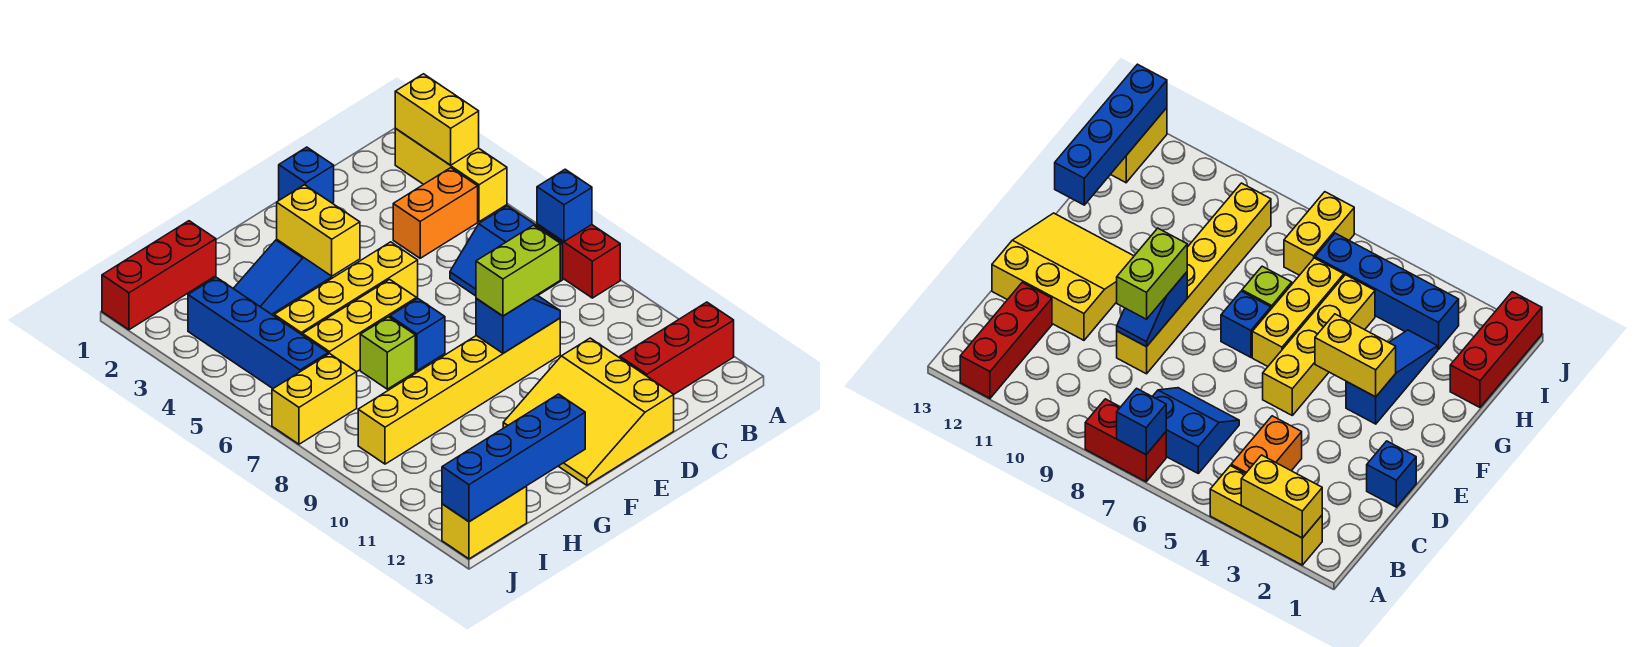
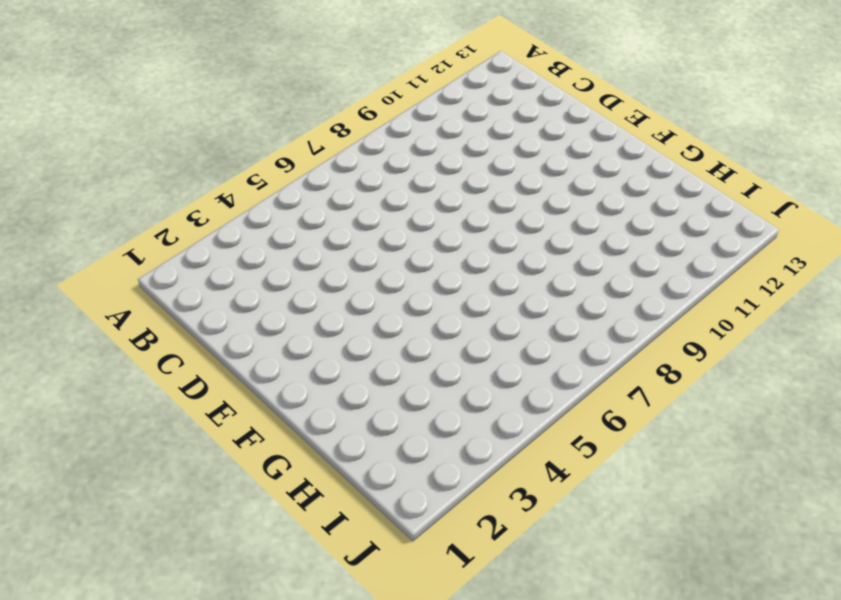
none -> yellow 1x3 brick [395,129,507,222]
none -> red 1x2 brick [537,224,620,298]
none -> red 1x3 brick [620,302,734,394]

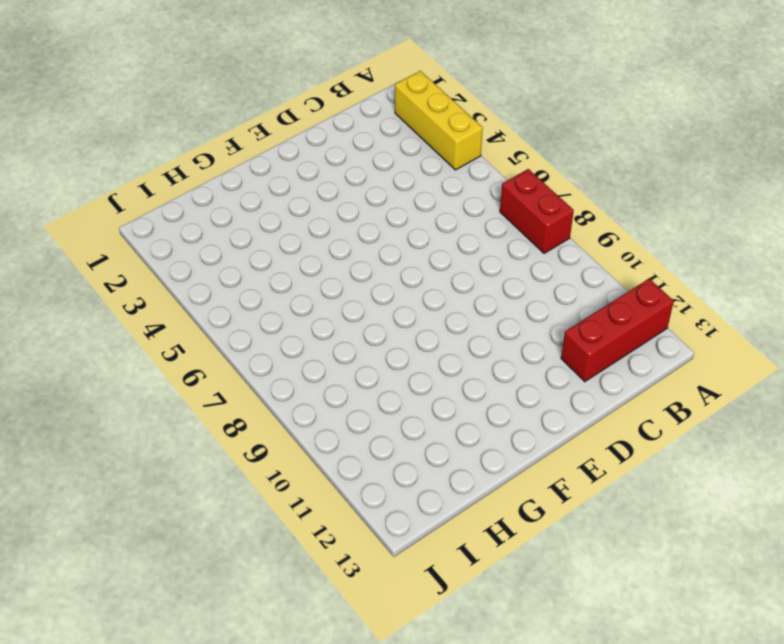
none -> orange 1x2 brick [393,168,478,258]
none -> blue 2x2 slope [450,206,563,296]
none -> blue 1x1 brick [279,147,334,203]

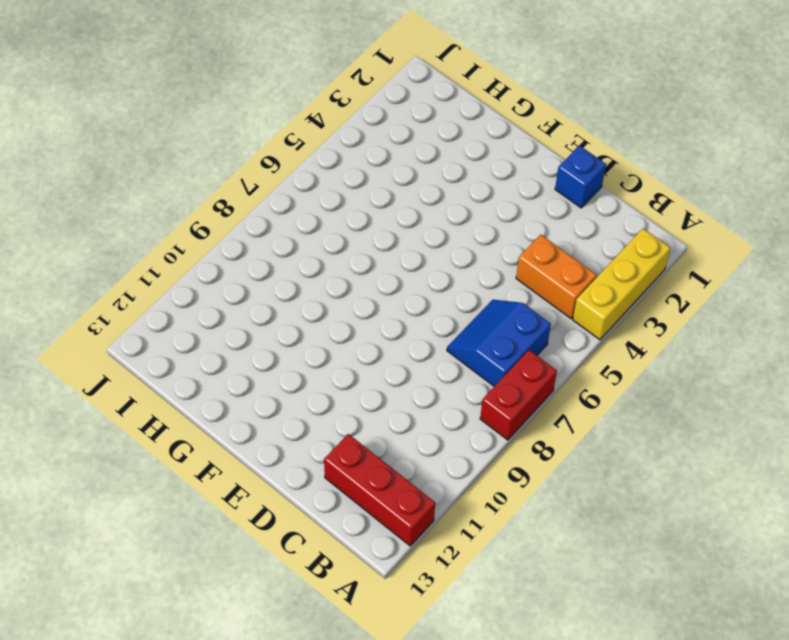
none -> yellow 1x6 brick [358,318,560,464]
none -> yellow 3x3 slope [503,338,674,485]
none -> yellow 1x4 brick [274,242,418,335]

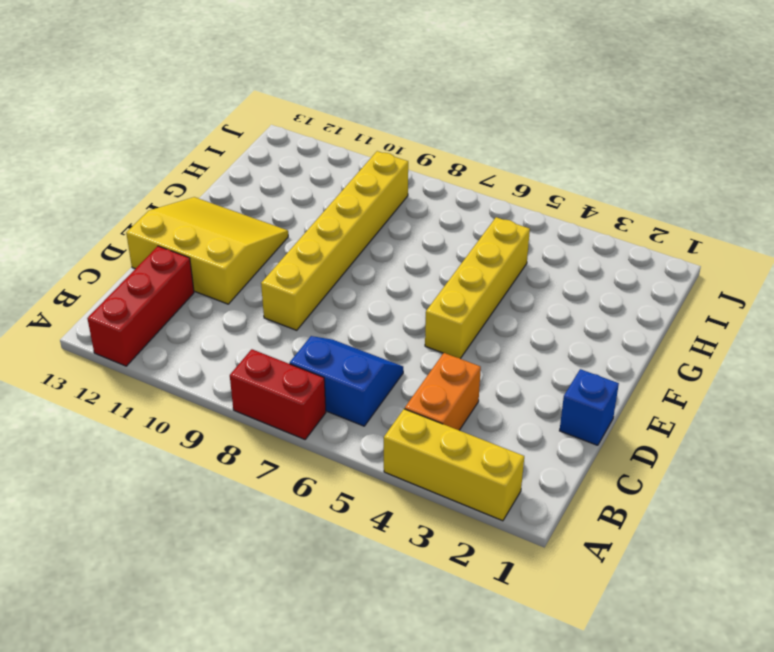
none -> blue 1x3 slope [233,240,332,314]
none -> yellow 1x3 brick [303,279,417,372]
none -> blue 1x1 brick [390,299,445,371]

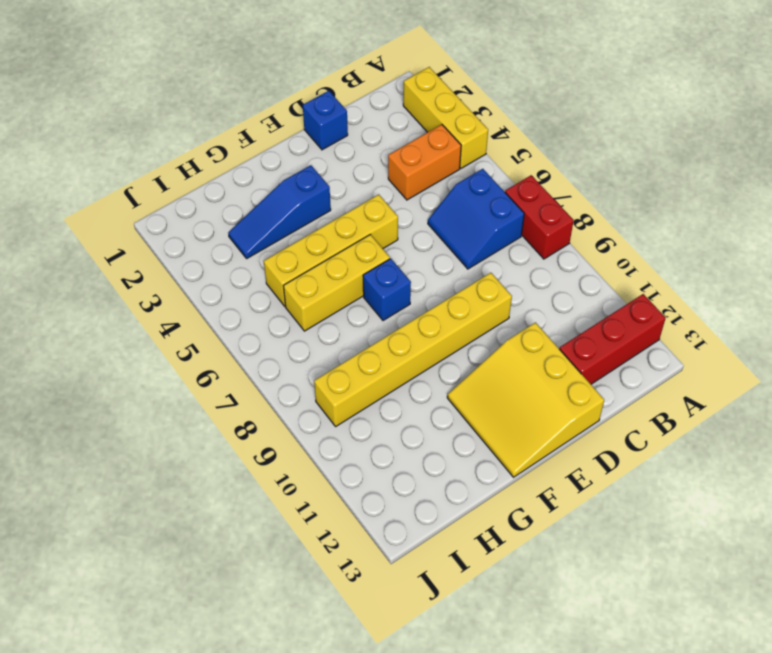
none -> lime 1x1 brick [360,317,415,389]
none -> red 1x3 brick [102,221,216,330]
none -> blue 1x4 brick [188,277,328,388]

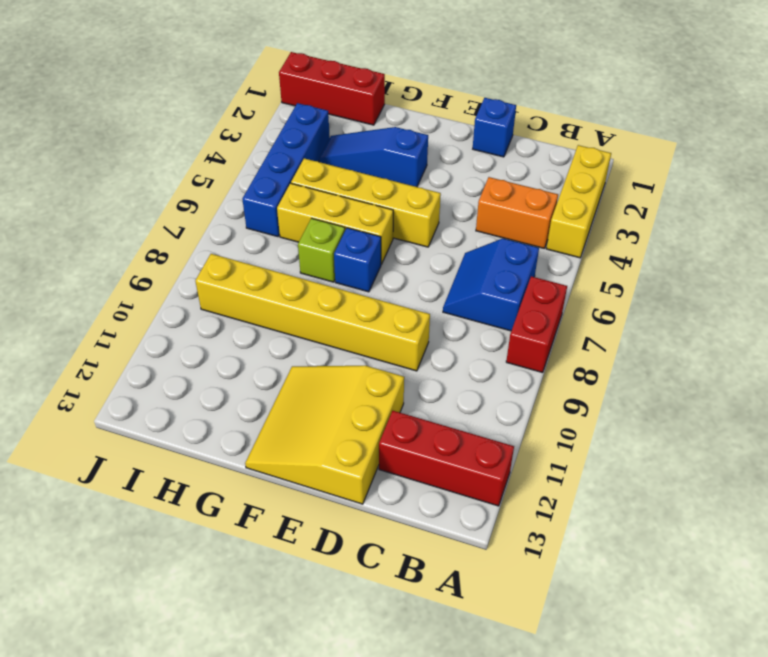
none -> yellow 1x2 brick [272,354,357,444]
none -> yellow 1x2 brick [442,486,527,559]
none -> yellow 1x2 brick [395,74,479,165]

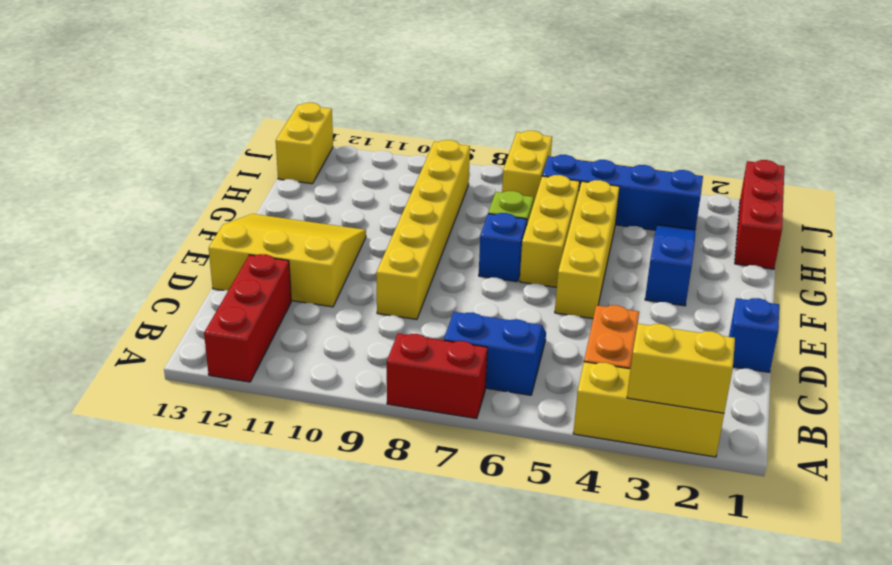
none -> blue 1x1 brick [537,169,592,242]
none -> blue 1x2 slope [476,295,560,353]
none -> yellow 1x2 brick [277,185,360,276]

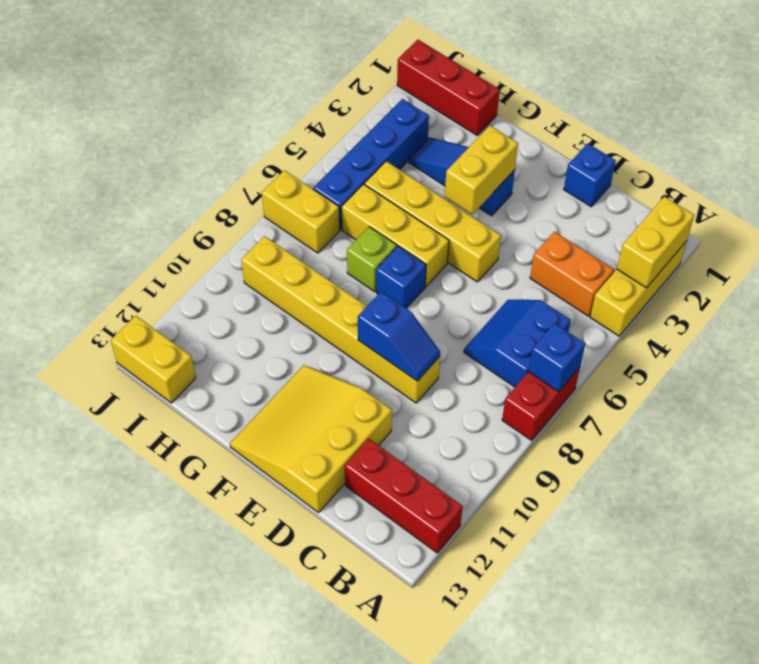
none -> blue 1x4 brick [442,394,585,521]
none -> lime 1x2 brick [476,225,560,316]

